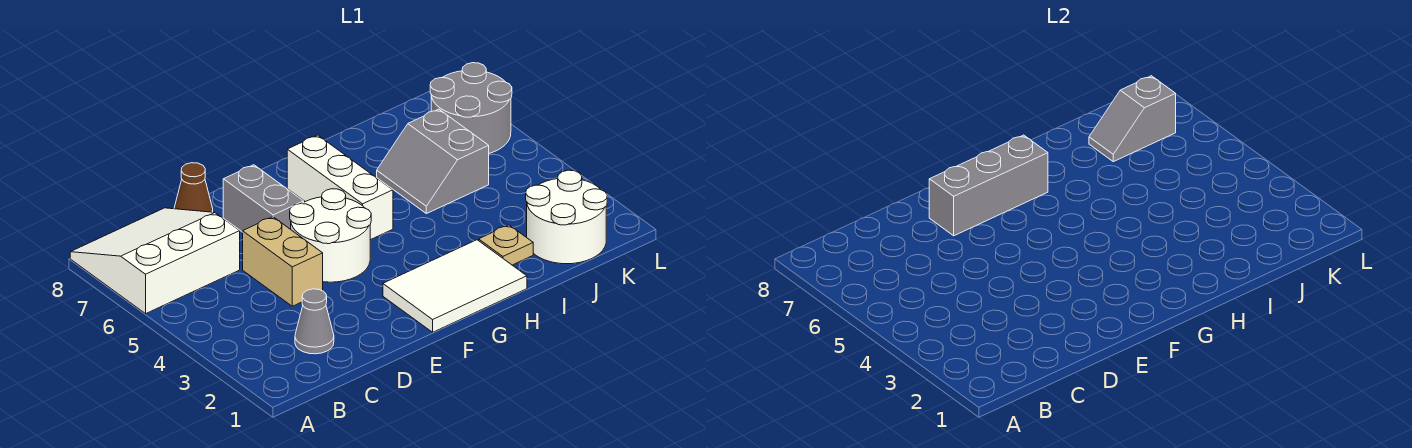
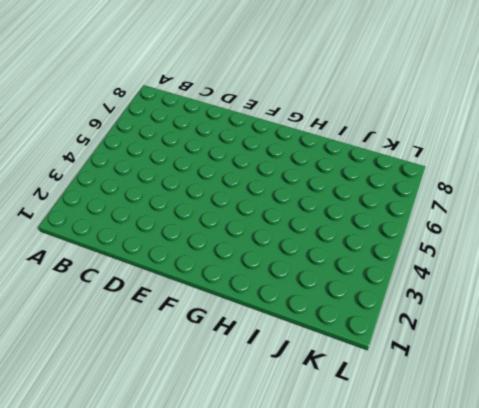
none -> white 3x3 slope [70,208,240,314]
none -> grey 1x1 cone [295,289,334,354]
none -> tan 1x2 brick [243,217,323,306]

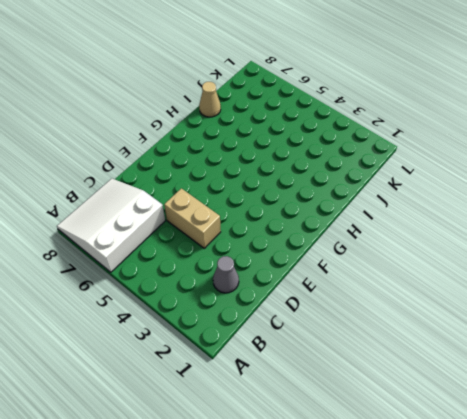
tan 1x1 cone [199,82,221,117] -> none
none -> brown 1x1 cone [174,163,213,212]
none -> white 2x2 round brick [290,189,371,282]
none -> grey 1x2 brick [223,165,304,232]

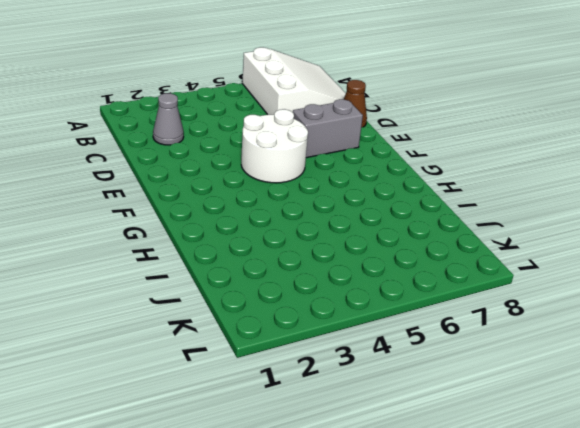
none -> tan 1x2 brick [243,217,323,306]
none -> white 2x3 tile [383,240,527,332]
none -> white 1x3 brick [287,135,393,240]

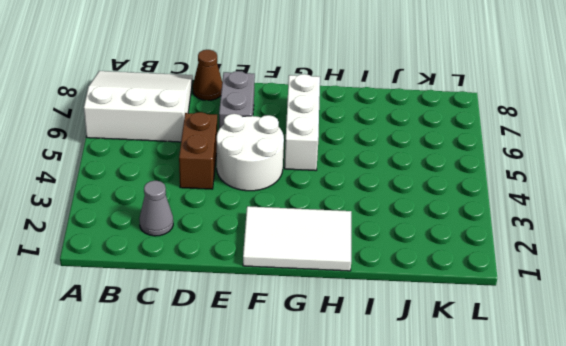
brown 1x2 brick [179,112,217,189] -> tan 1x2 brick [243,217,323,306]
none -> tan 1x1 plate [479,225,533,265]
none -> grey 2x2 slope [377,109,489,214]
none -> white 2x2 round brick [526,170,607,264]

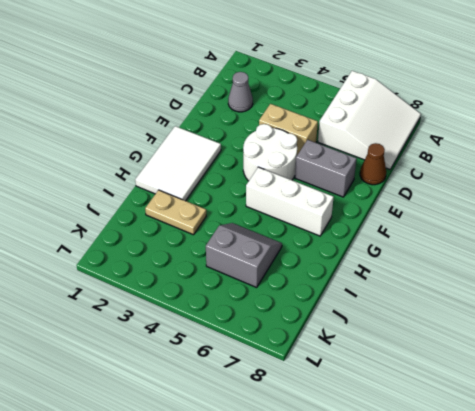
tan 1x2 plate [145,190,206,235] -> tan 1x1 plate [479,225,533,265]
none -> white 2x2 round brick [526,170,607,264]
none -> grey 2x2 round brick [430,63,512,153]
none -> grey 1x3 brick [929,135,1048,236]

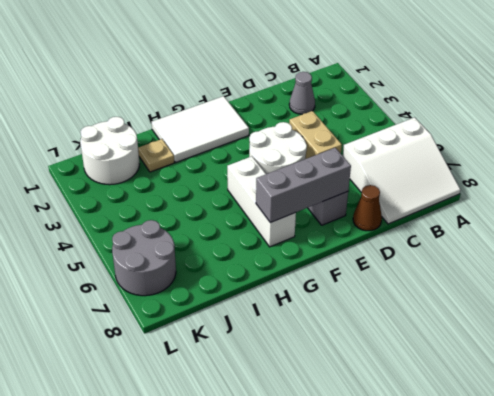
none -> grey 2x2 slope [377,109,489,214]
none -> grey 1x2 slope [1089,76,1176,162]

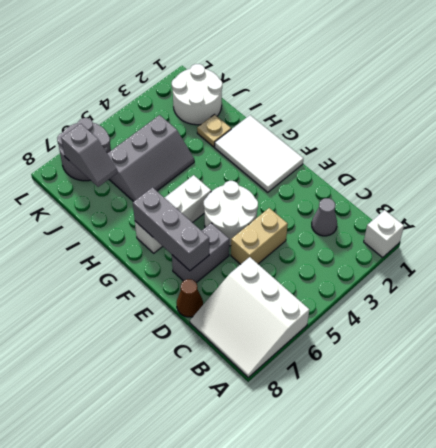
white 1x1 brick [364,210,404,257] -> none
grey 2x3 slope [107,115,194,202] -> grey 2x2 slope [377,109,489,214]

